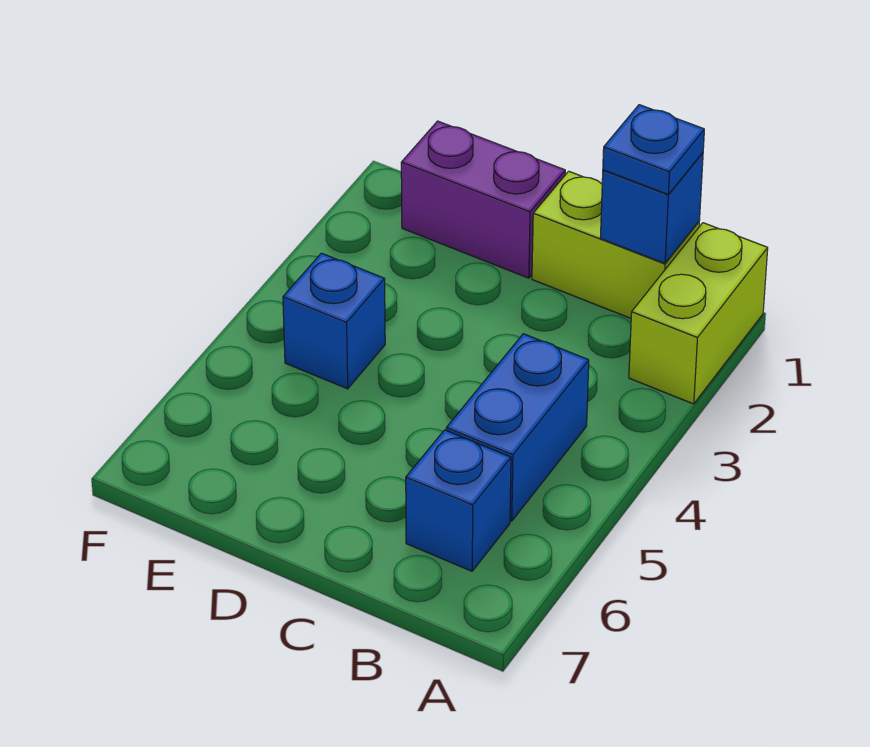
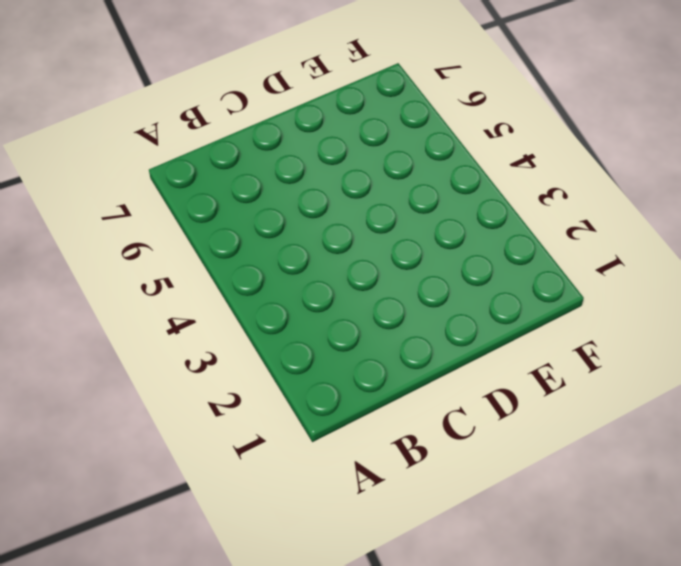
none -> lime 1x2 brick [629,223,768,404]
none -> lime 1x2 brick [532,171,699,318]

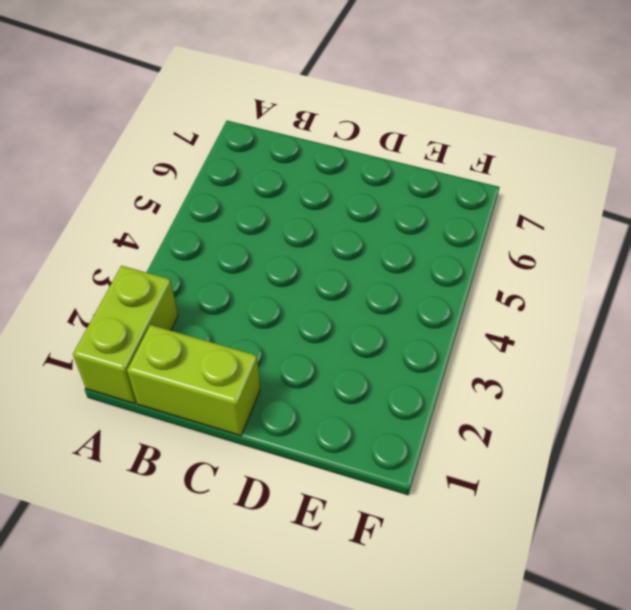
none -> blue 1x2 brick [446,334,589,521]
none -> blue 1x1 brick [406,430,511,571]

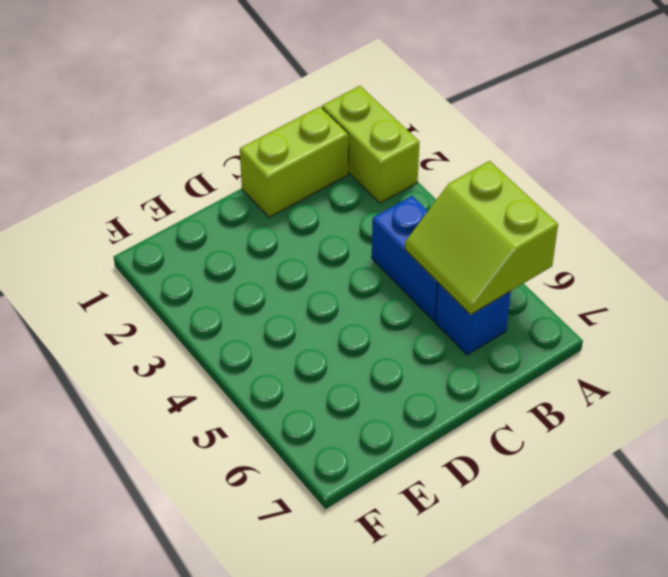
lime 2x2 slope [405,161,558,315] -> none
none -> purple 1x2 brick [401,121,565,278]
none -> blue 1x1 brick [283,253,385,389]

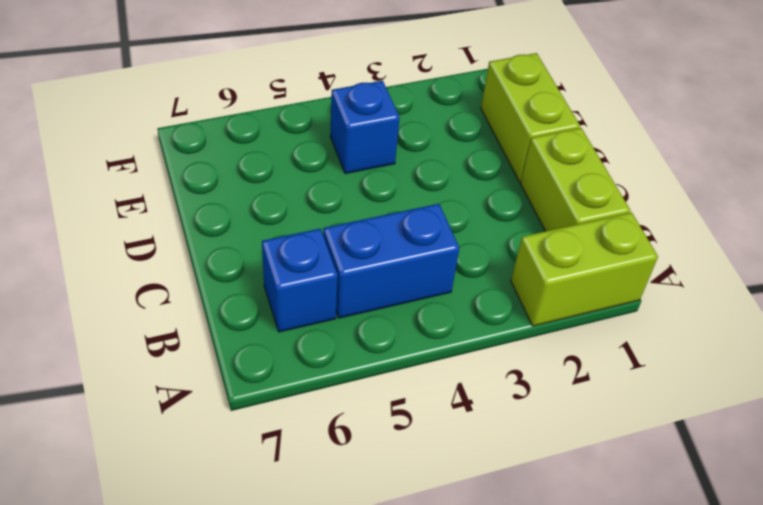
lime 1x2 brick [481,53,580,182] -> purple 1x2 brick [401,121,565,278]
none -> blue 1x1 brick [600,153,703,263]
none -> blue 1x1 plate [603,105,704,194]

